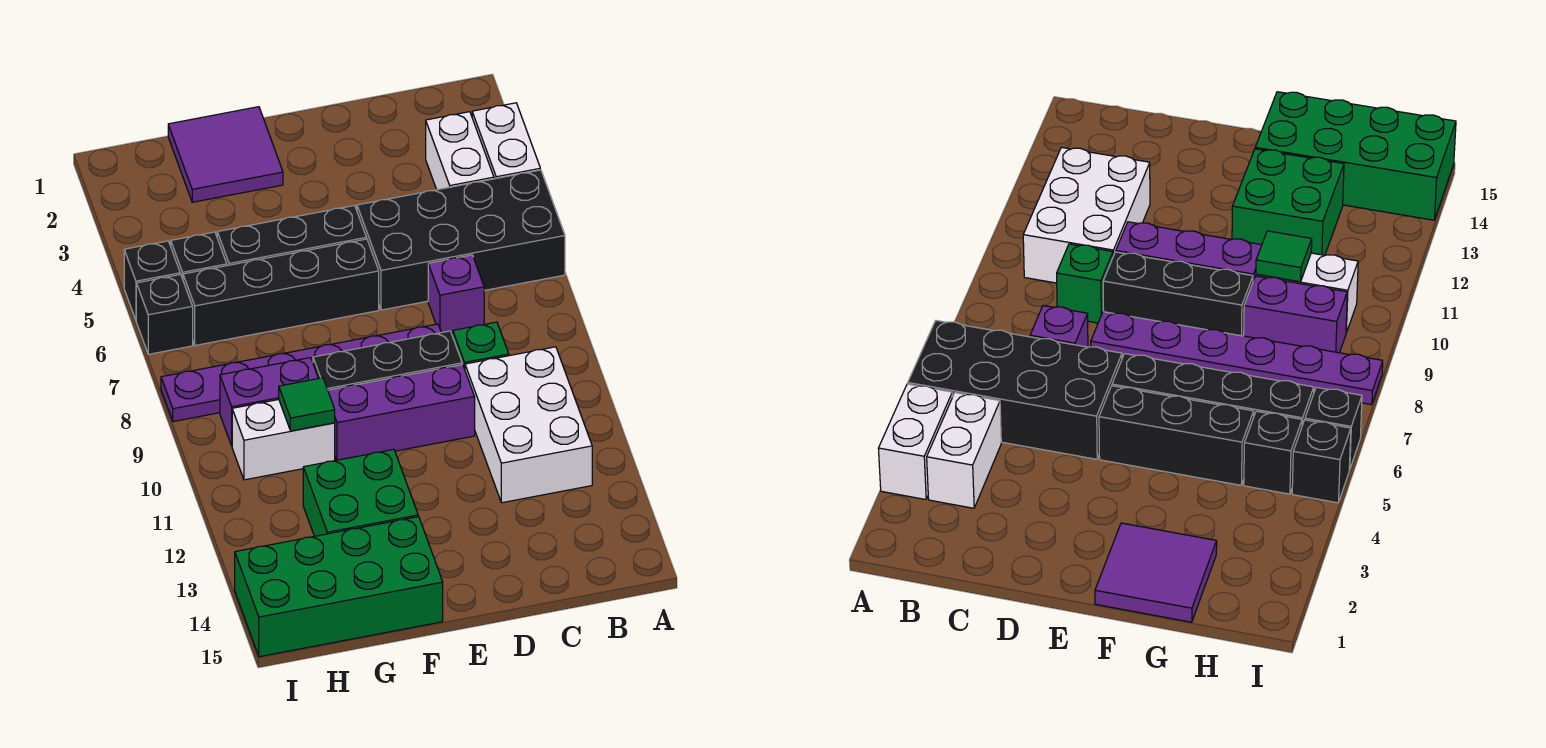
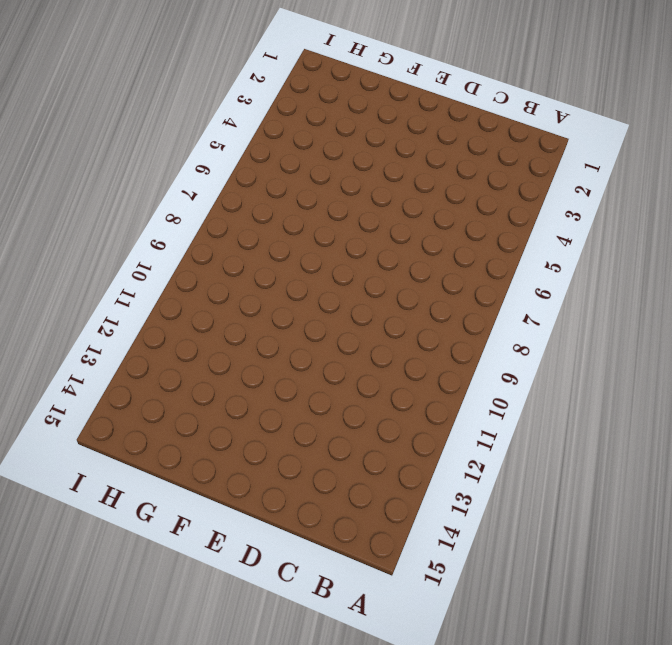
none -> white 1x2 brick [472,103,540,179]
none -> black 2x4 brick [357,170,565,310]
none -> white 1x2 brick [426,112,494,190]

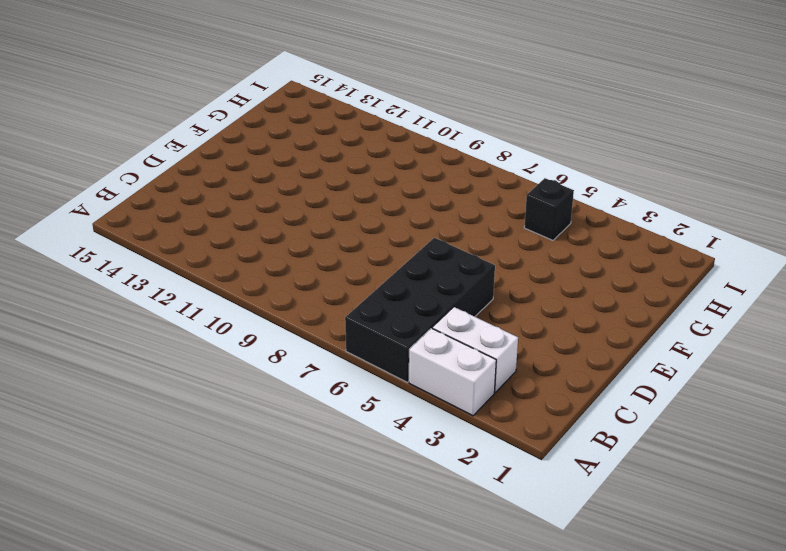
none -> white 2x3 brick [465,347,592,503]
none -> purple 1x1 brick [428,255,484,333]
none -> green 1x1 brick [453,322,509,369]

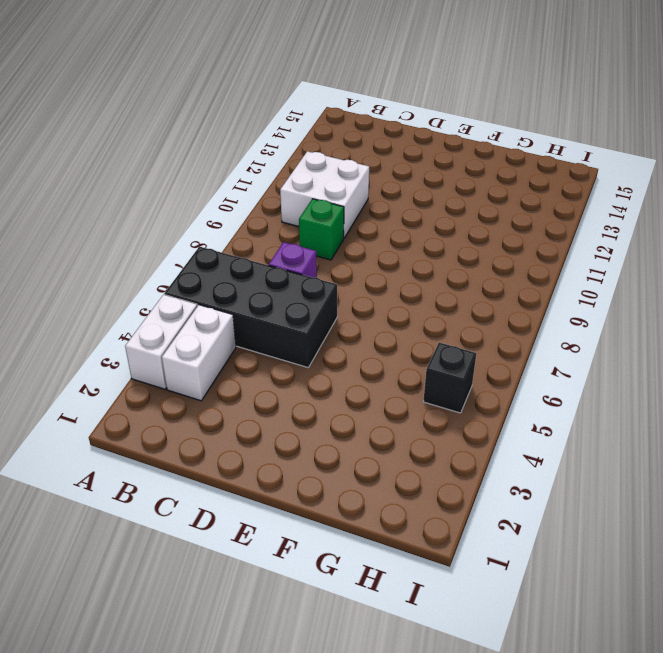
white 2x2 brick [280,151,369,238] -> white 2x3 brick [465,347,592,503]
none -> purple 1x6 plate [161,324,441,422]
none -> black 1x3 brick [313,331,462,390]
none -> purple 1x3 brick [328,365,475,460]

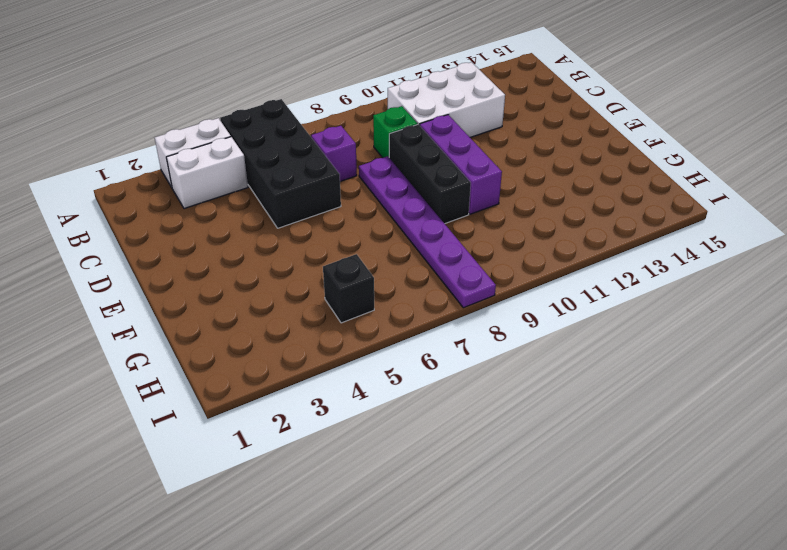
none -> black 1x3 brick [217,205,367,266]
none -> black 1x4 brick [183,239,379,345]
none -> purple 2x2 tile [168,107,283,202]

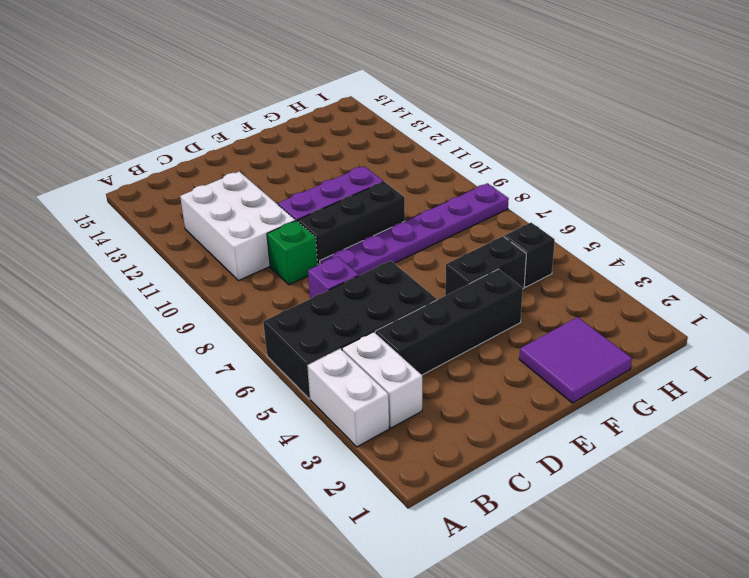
black 1x4 brick [375,269,523,375] -> black 1x4 brick moved to [183,239,379,345]
black 1x2 brick [445,236,526,296] -> black 1x3 brick [217,205,367,266]
none -> green 2x2 brick [303,450,418,536]
none -> green 2x4 brick [235,517,443,657]
none -> purple 1x2 brick [220,358,319,446]

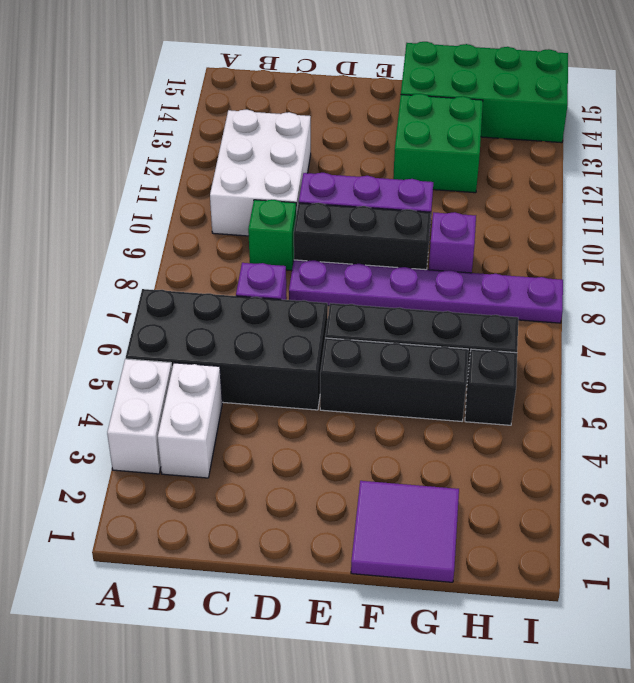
purple 1x1 brick [429,212,476,273] -> purple 1x2 brick [220,358,319,446]
none -> white 1x2 brick [232,400,335,480]
none -> black 1x1 brick [124,241,180,320]
none -> black 1x1 brick [136,274,193,354]

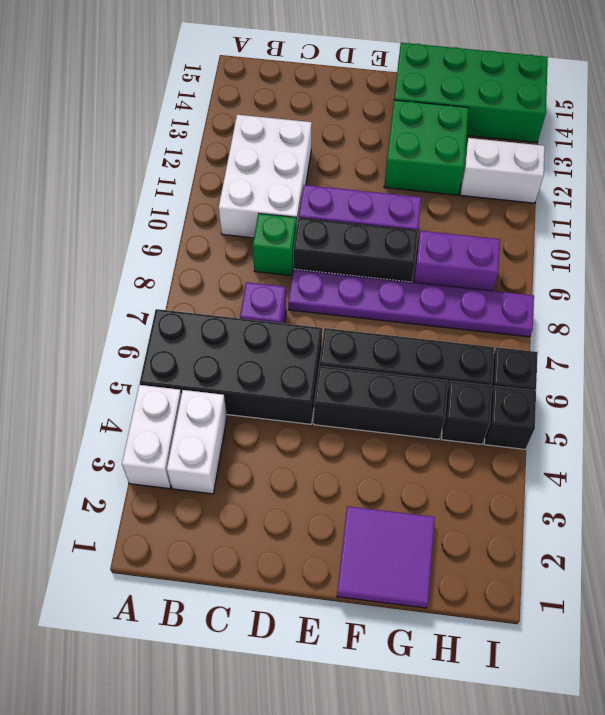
white 1x2 brick [460,138,545,203] -> white 1x2 brick moved to [232,400,335,480]
none -> green 1x1 tile [279,378,335,431]

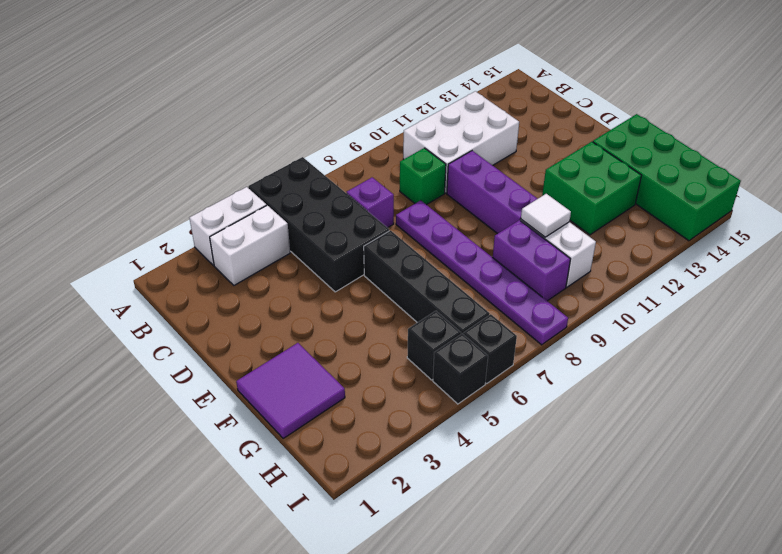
white 1x1 tile [521,194,571,237] -> green 1x1 tile [279,378,335,431]
none -> black 1x3 brick [313,331,462,390]
none -> black 1x3 brick [217,205,367,266]

